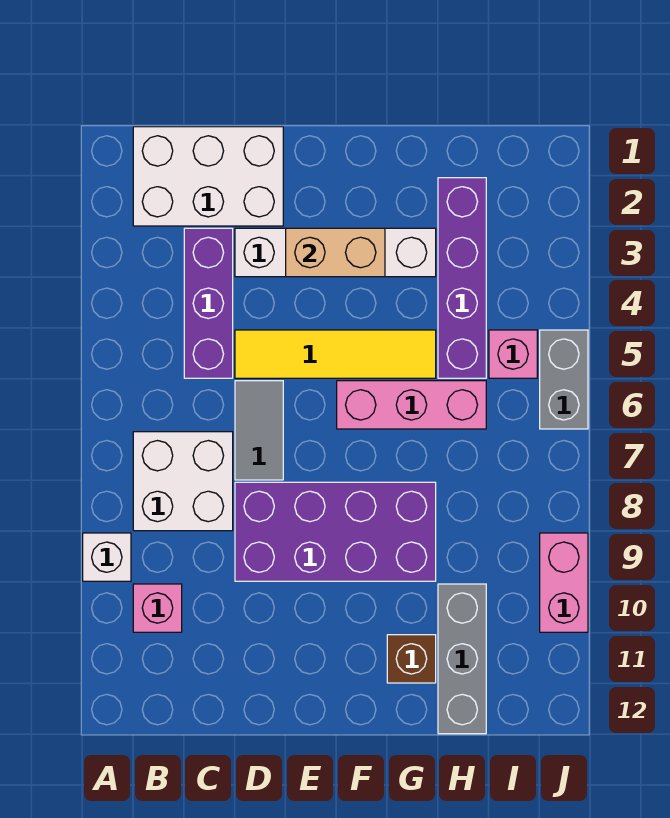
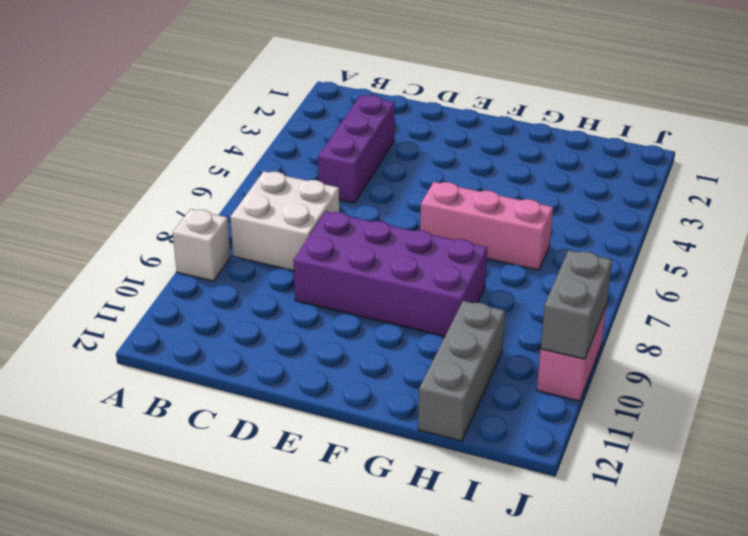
grey 1x2 brick [541,250,612,359] -> grey 1x2 brick moved to [540,330,588,429]
none -> white 2x3 brick [133,127,283,226]
none -> pink 1x1 brick [133,584,182,632]
none -> white 1x4 brick [235,228,436,277]

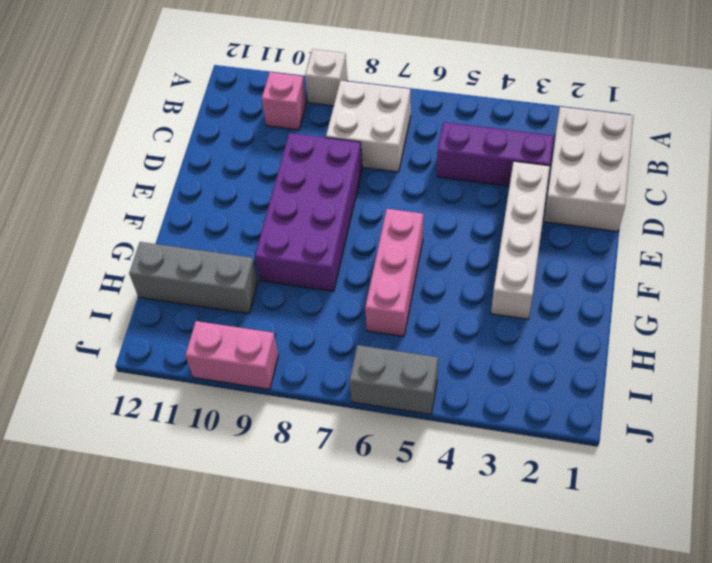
none -> yellow 1x4 tile [235,330,436,378]
none -> grey 1x2 tile [235,381,283,480]
none -> brown 1x1 brick [387,635,436,683]

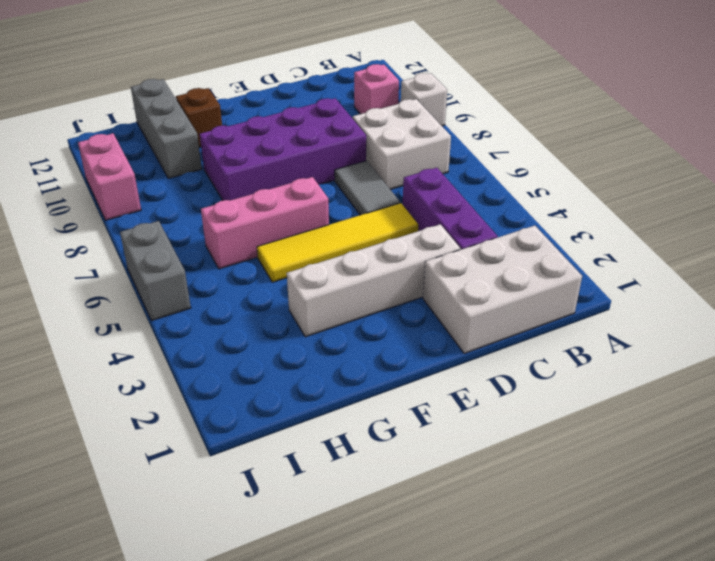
none -> purple 1x4 brick [438,178,486,378]
none -> pink 1x1 brick [489,330,537,378]
none -> tan 1x2 brick [286,228,385,277]

